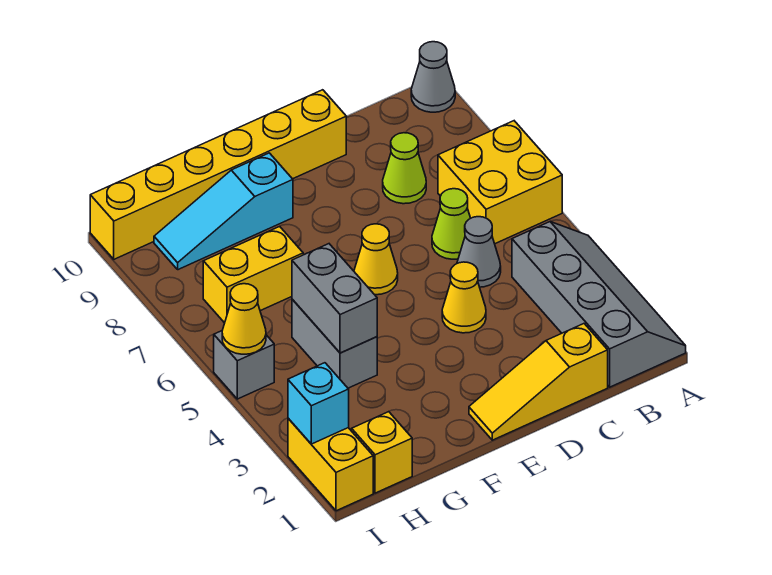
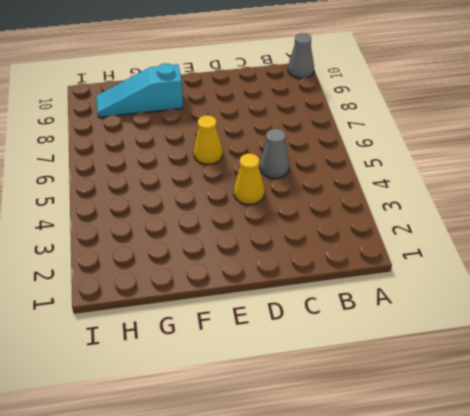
none -> grey 2x4 slope [512,222,686,387]
none -> yellow 2x2 brick [438,121,562,244]
none -> yellow 1x3 slope [469,324,608,440]

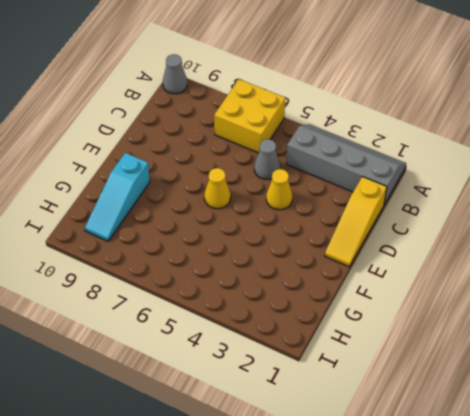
none -> lime 1x1 cone [432,189,471,259]
none -> lime 1x1 cone [383,133,426,204]
none -> yellow 1x6 brick [90,90,346,259]

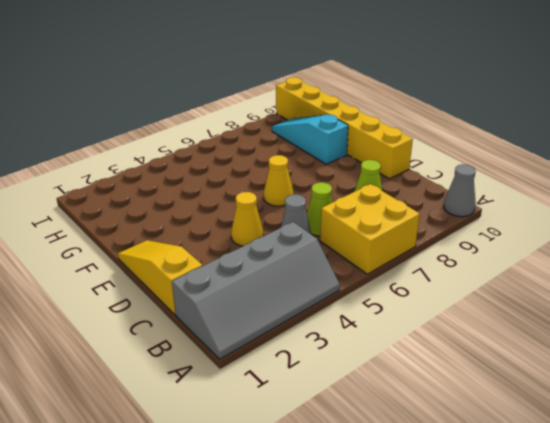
none -> grey 1x2 brick [292,299,377,388]
none -> yellow 1x2 brick [203,226,303,323]
none -> yellow 1x1 brick [352,412,412,493]

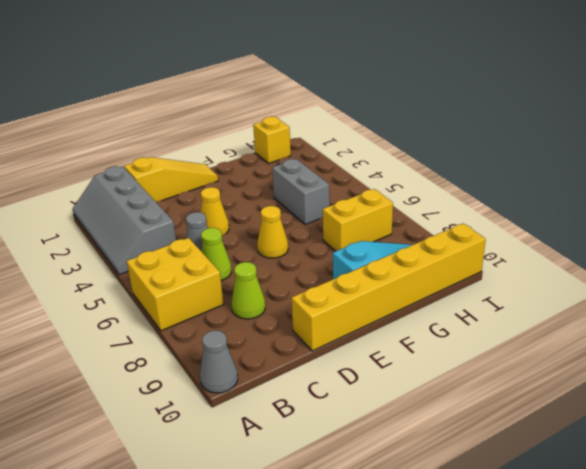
none -> yellow 1x2 brick [288,418,373,511]
none -> grey 1x1 brick [214,331,274,399]
none -> grey 1x2 brick [292,244,377,353]

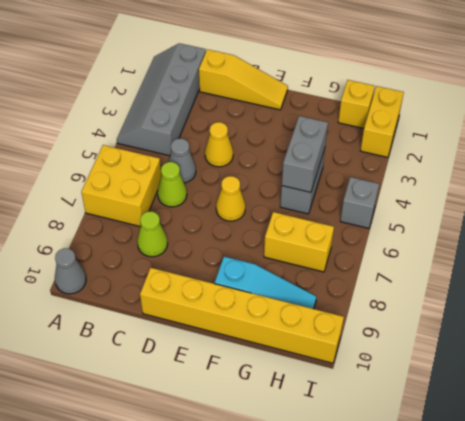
none -> cyan 1x1 brick [288,363,349,444]
none -> yellow 1x1 cone [222,284,266,354]

